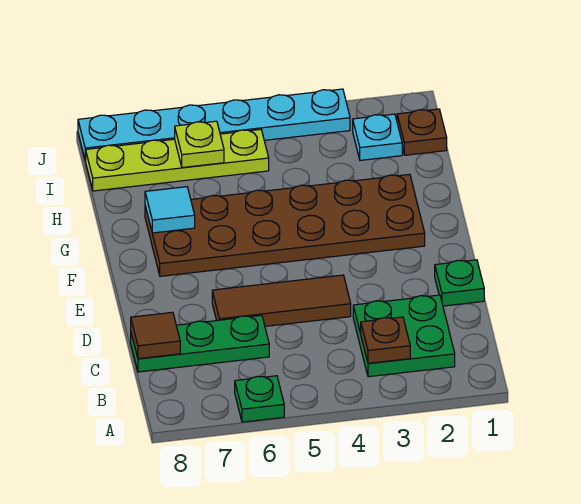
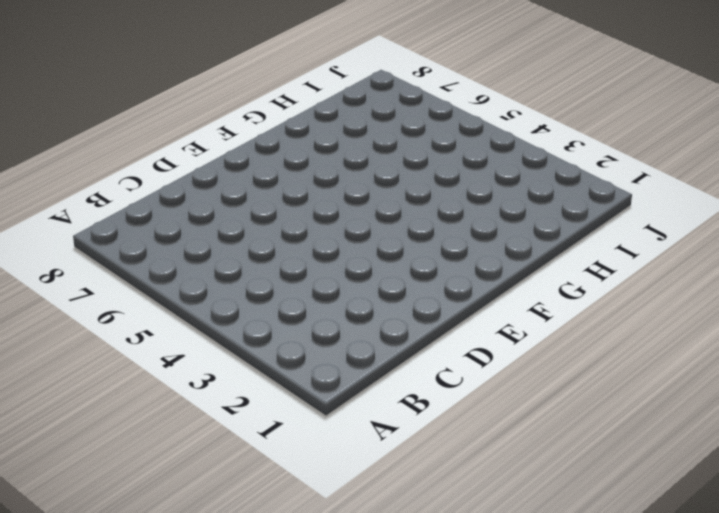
none -> green 1x1 plate [235,376,284,422]
none -> green 2x2 plate [353,295,455,377]
none -> green 1x3 plate [131,315,269,372]

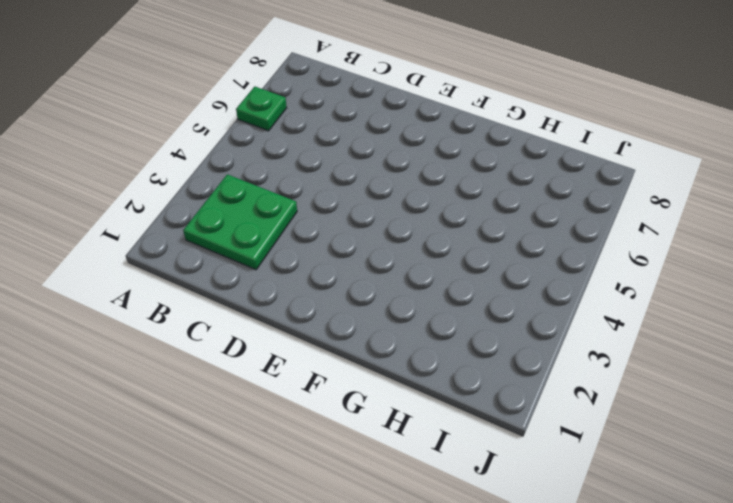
none -> green 1x3 plate [131,315,269,372]
none -> green 1x1 plate [435,260,484,306]
none -> brown 1x3 tile [212,275,351,326]

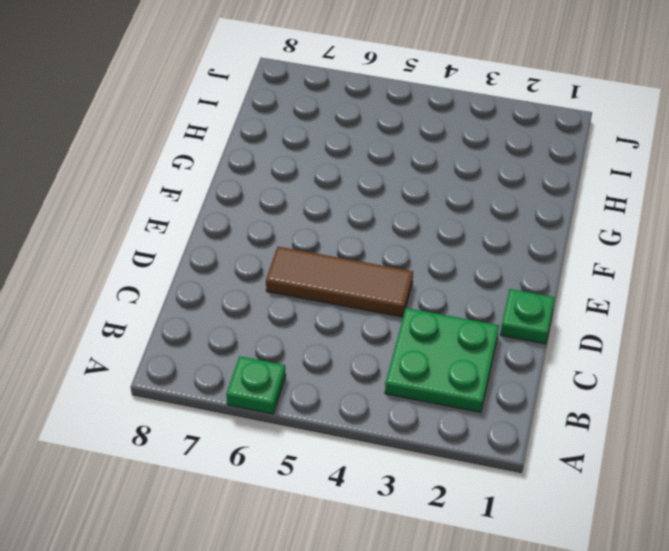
none -> green 1x3 plate [131,315,269,372]
none -> brown 2x6 plate [145,174,425,276]
none -> brown 1x1 plate [397,109,447,155]

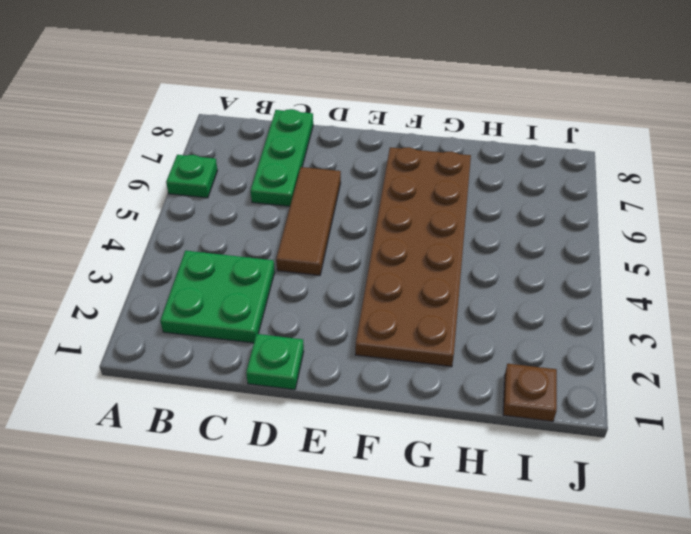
none -> cyan 1x1 plate [353,114,402,160]
none -> lime 1x4 plate [86,129,269,191]
none -> cyan 1x6 plate [78,89,350,161]

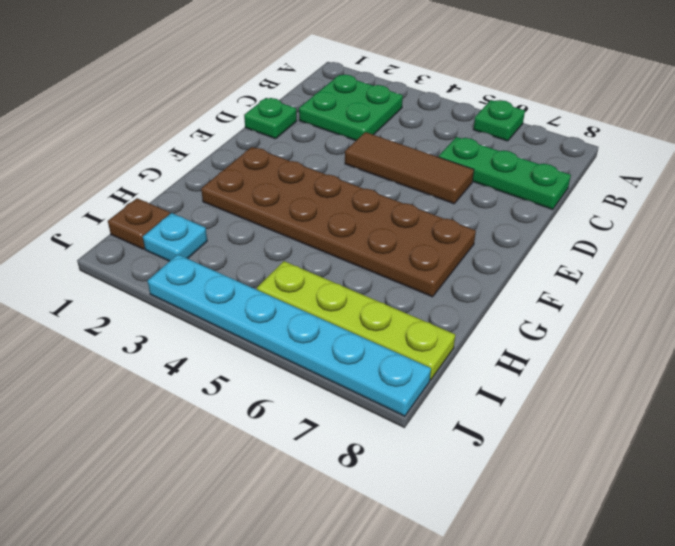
none -> brown 1x1 plate [361,317,410,363]
none -> brown 1x1 tile [131,312,180,359]
none -> cyan 1x1 tile [145,187,195,233]

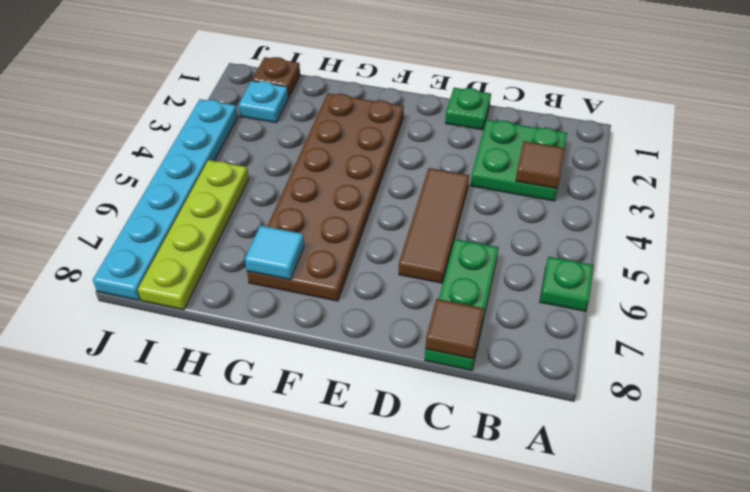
brown 1x1 tile [516,141,565,189] -> brown 1x1 plate [361,317,410,363]
none -> lime 1x1 plate [175,121,224,168]

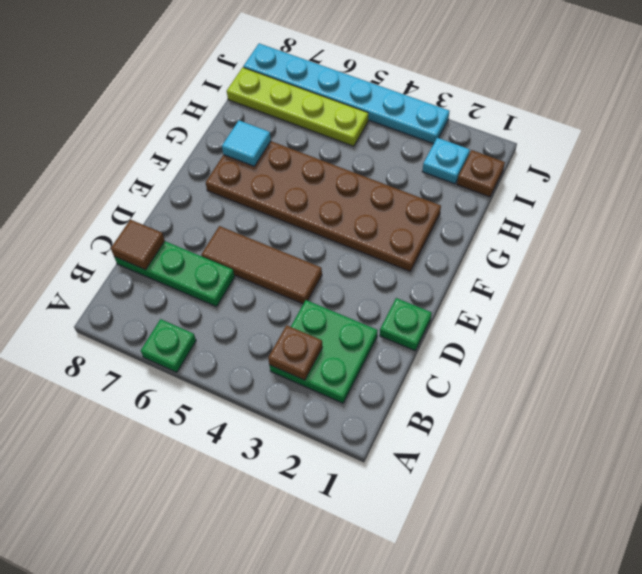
none -> lime 1x1 plate [175,121,224,168]

